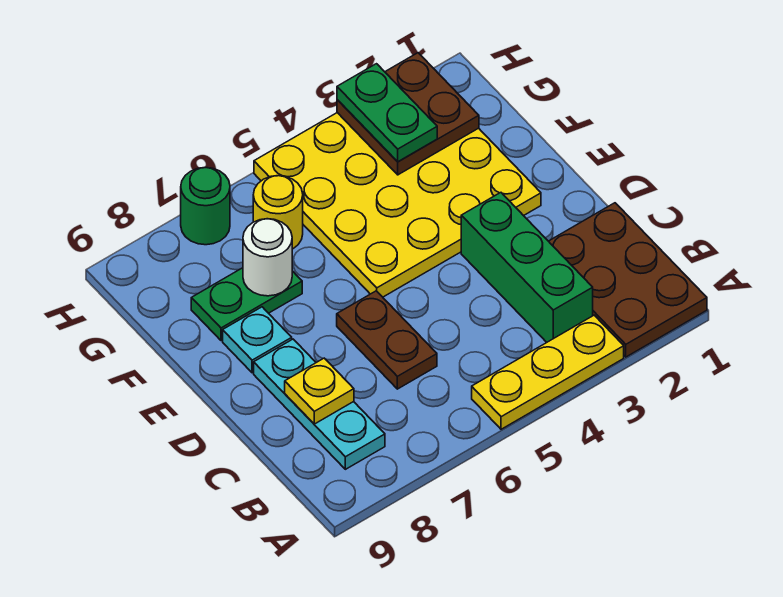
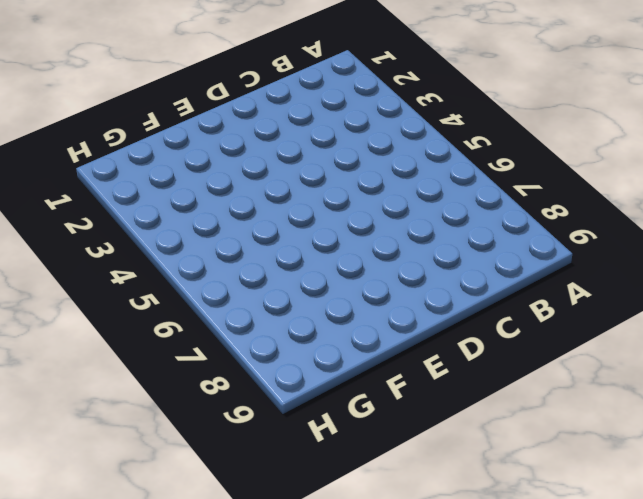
none -> brown 2x3 plate [549,203,707,357]
none -> yellow 1x3 plate [472,315,624,429]
none -> green 1x3 brick [461,193,593,342]

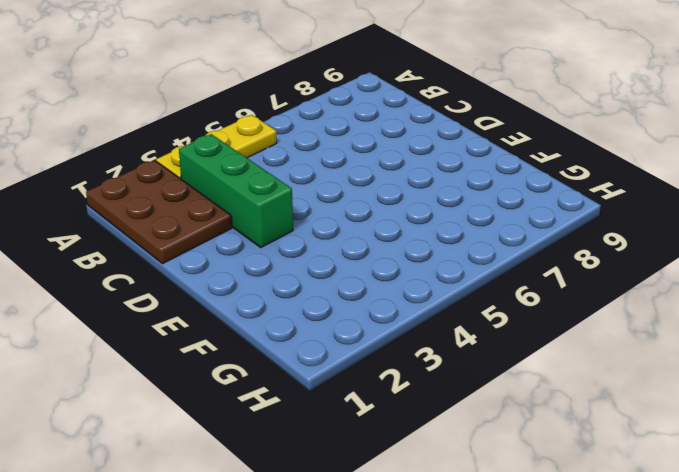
none -> cyan 1x3 plate [254,339,385,469]
none -> brown 1x2 plate [337,291,437,389]
none -> yellow 4x4 plate [254,113,541,297]

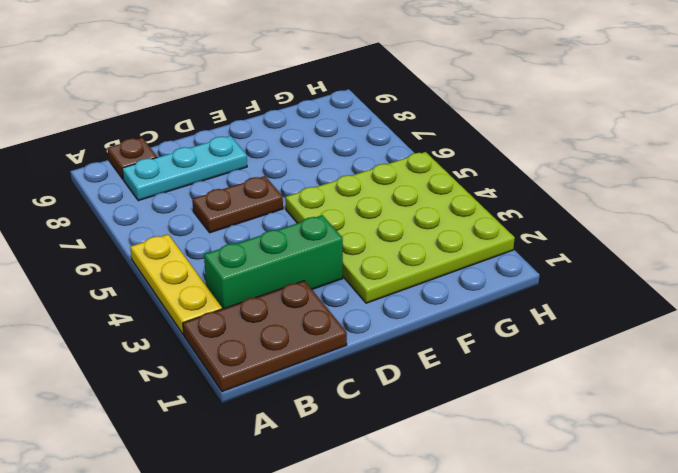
brown 1x1 plate [107,138,157,179] -> none
lime 4x4 plate [285,152,515,303] -> yellow 4x4 plate [254,113,541,297]
none -> cyan 1x1 plate [223,307,292,373]
none -> green 1x2 plate [191,268,302,341]
none -> yellow 1x1 round brick [253,176,303,249]

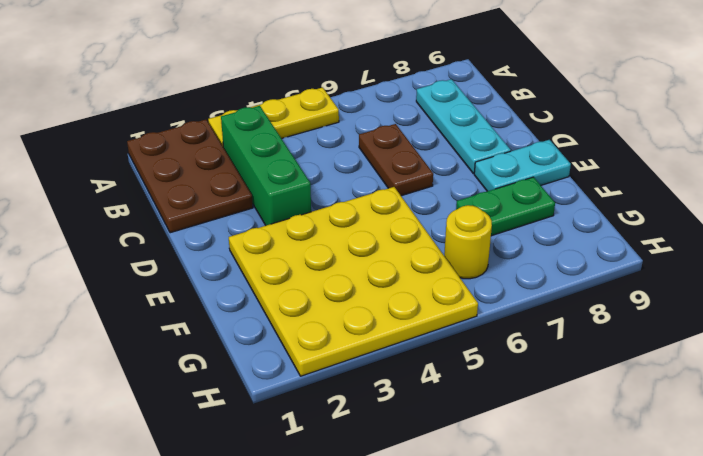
cyan 1x2 plate [474,140,571,191] -> cyan 1x1 plate [223,307,292,373]
none -> green 1x1 round brick [181,168,230,245]
none -> yellow 1x1 plate [285,358,354,424]
none -> white 1x1 round brick [243,219,292,296]

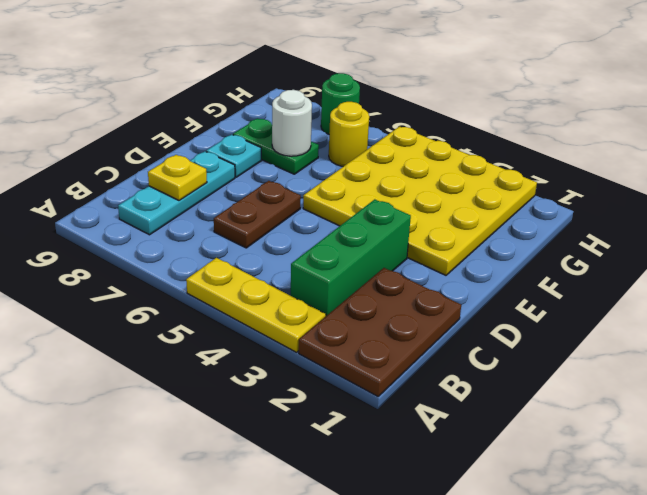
none -> brown 2x2 plate [337,53,479,175]
none -> green 1x2 plate [337,64,437,162]

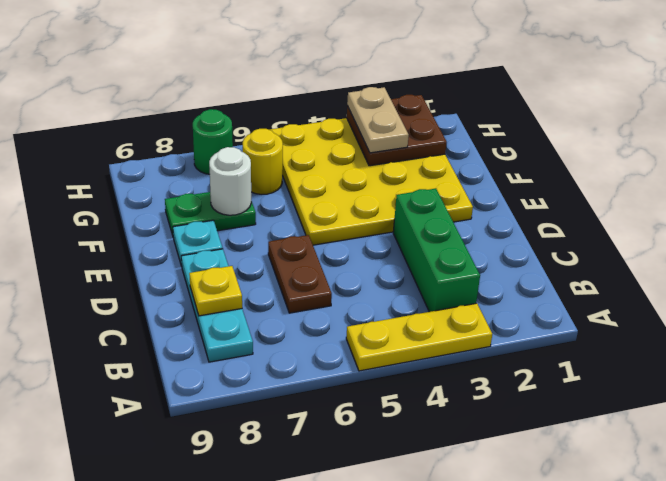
tan 1x2 plate [347,87,409,153] -> green 1x2 plate [337,64,437,162]
none -> brown 2x3 plate [549,203,707,357]

